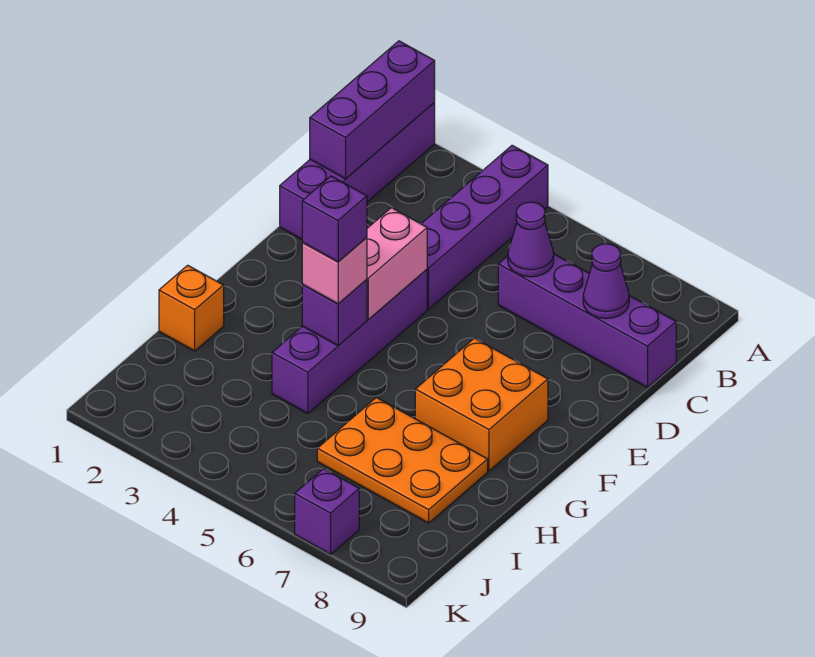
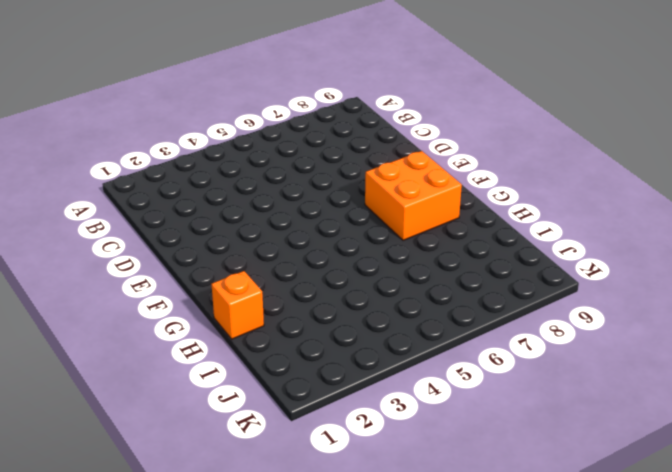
none -> purple 1x4 brick [280,103,435,239]
none -> purple 1x4 brick [421,145,548,309]
none -> purple 1x4 brick [498,254,676,388]

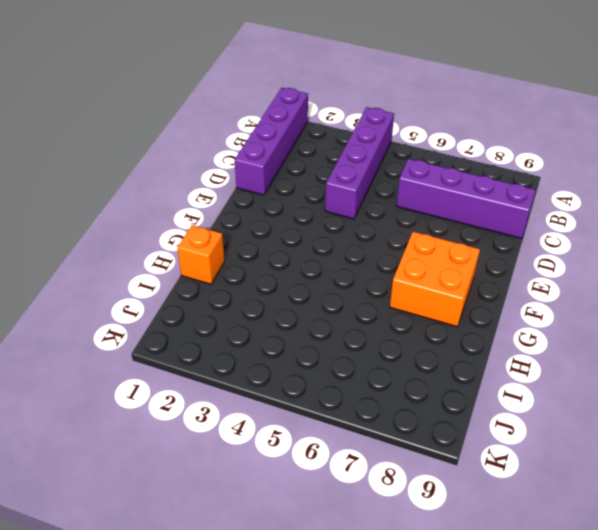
none -> purple 1x4 brick [272,270,427,414]
none -> orange 2x3 plate [317,397,488,523]
none -> purple 1x1 brick [295,469,359,554]

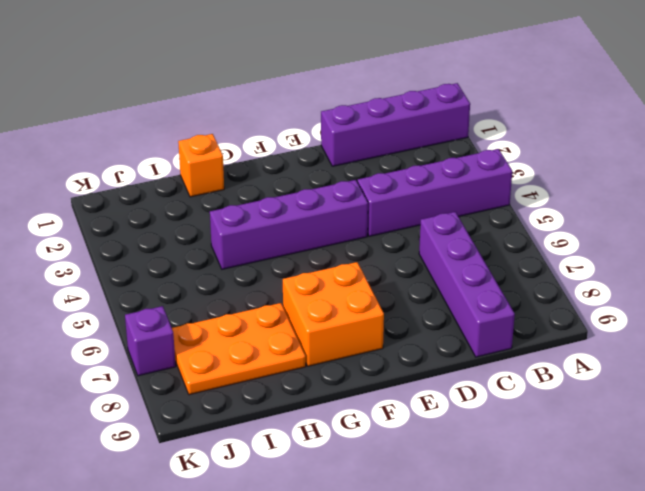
orange 2x3 plate [172,303,306,395] -> orange 2x3 plate turned to [317,397,488,523]
none -> purple 1x3 brick [310,41,435,179]
none -> purple 1x1 cone [508,202,554,277]
none -> purple 1x1 cone [583,244,629,319]

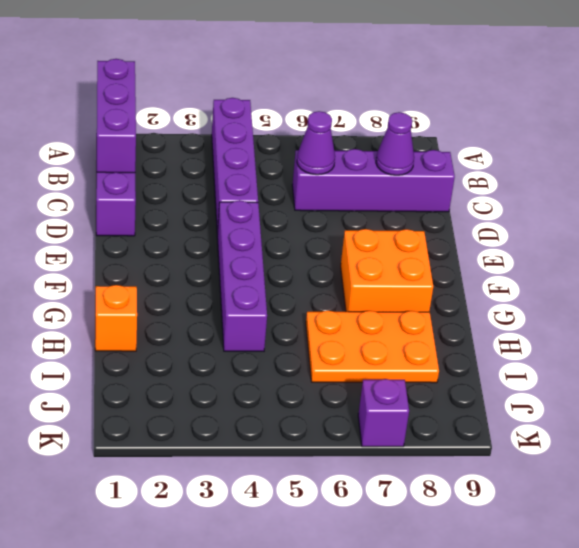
none -> pink 1x2 brick [367,208,427,320]
none -> purple 1x1 brick [302,280,367,346]
none -> pink 1x1 brick [302,238,367,304]

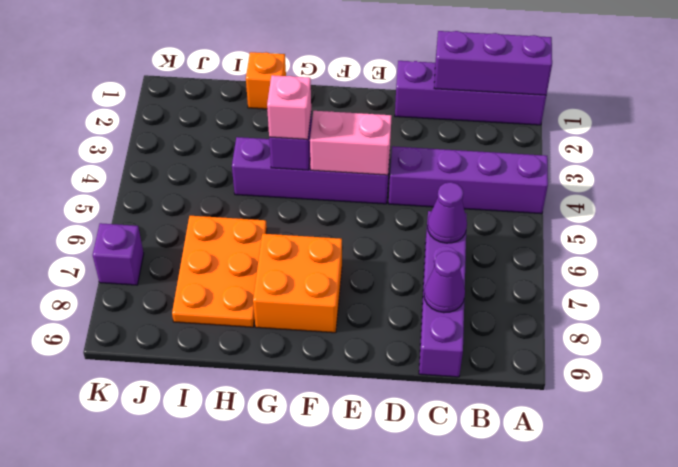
none -> purple 1x1 brick [302,176,367,262]

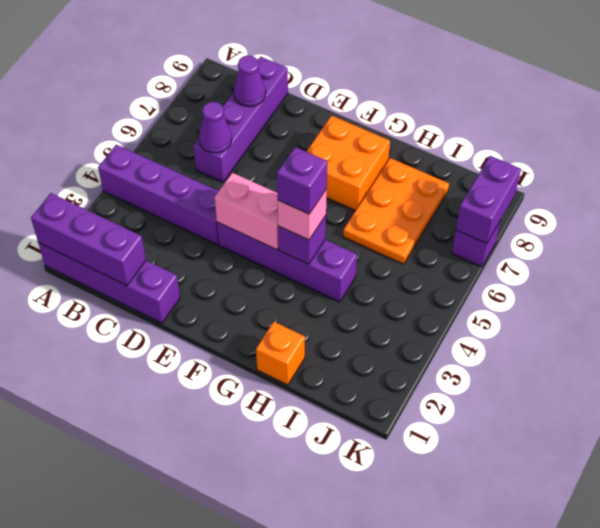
purple 1x2 brick [456,156,521,244] -> none

